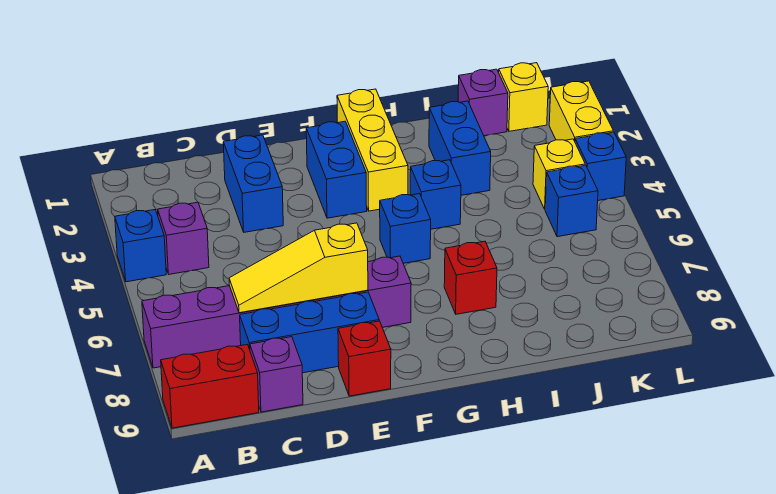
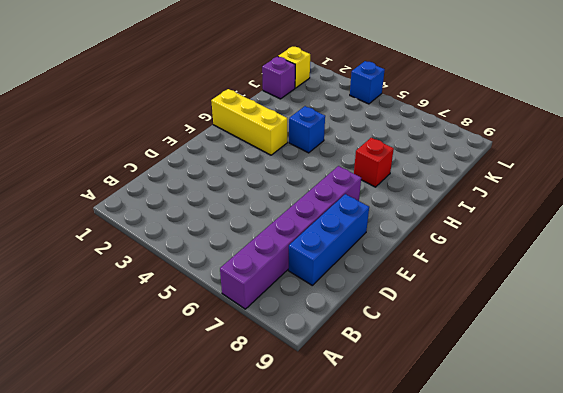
none -> blue 1x1 brick [115,210,166,282]
none -> red 1x2 brick [161,345,259,428]
none -> purple 1x1 brick [158,202,209,274]

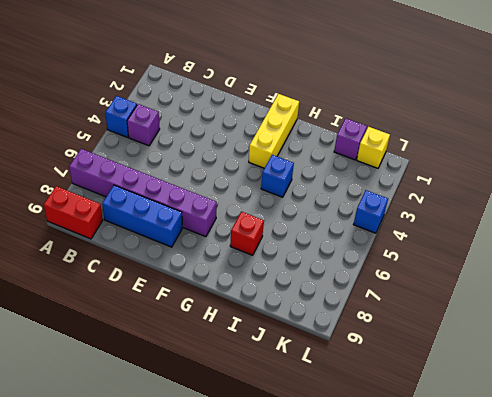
none -> purple 1x1 brick [250,337,303,412]
none -> blue 1x2 brick [223,135,283,232]
none -> red 1x1 brick [338,321,391,396]

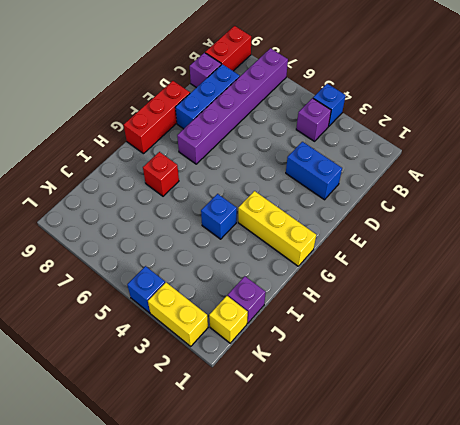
red 1x3 brick [124,81,190,154] -> red 1x1 brick [338,321,391,396]
none -> blue 1x2 brick [306,121,367,218]
none -> blue 1x1 brick [380,194,431,263]
none -> blue 1x2 brick [429,101,491,195]

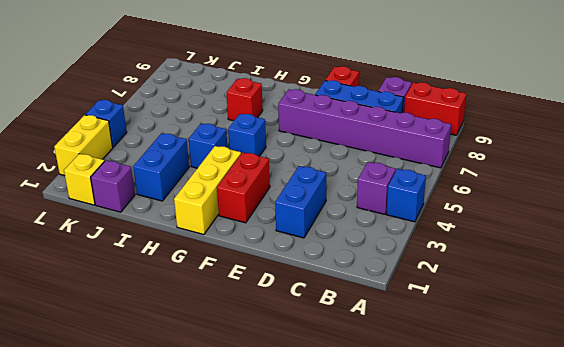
red 1x2 brick [217,153,270,223] -> blue 1x2 brick [306,121,367,218]
none -> yellow 1x1 brick [533,139,585,209]
none -> blue 1x1 brick [545,165,598,237]
none -> yellow 1x3 slope [229,223,368,313]

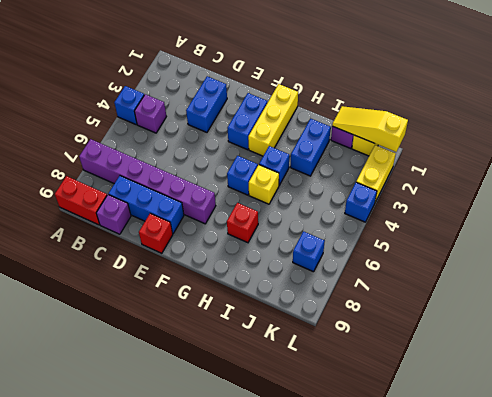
yellow 1x1 brick [249,165,279,204] -> yellow 1x1 brick moved to [533,139,585,209]
yellow 1x3 slope [332,106,408,152] -> yellow 1x3 slope moved to [229,223,368,313]
blue 1x1 brick [293,231,325,272] -> blue 1x1 brick moved to [545,165,598,237]

